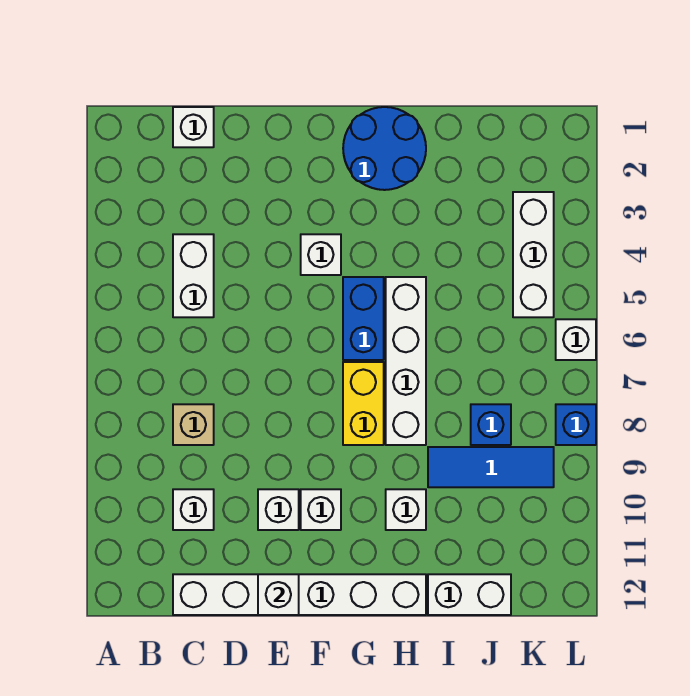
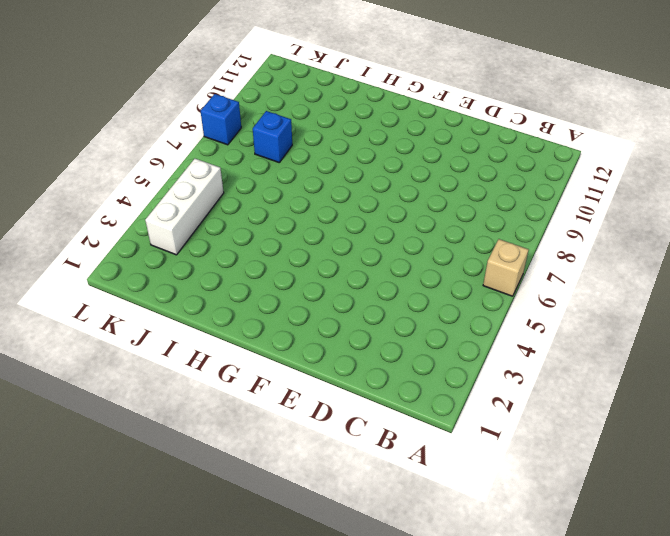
tan 1x1 brick [483,239,529,296] -> tan 1x1 brick moved to [173,404,214,445]
none -> white 1x1 brick [173,107,214,147]
none -> white 1x2 brick [173,234,214,317]
none -> white 1x1 brick [173,489,214,530]

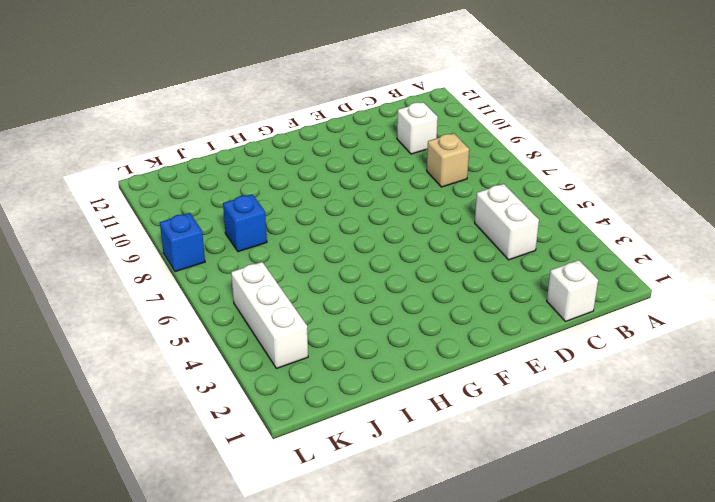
none -> white 1x6 brick [173,574,426,615]
none -> white 1x1 brick [258,489,299,530]
none -> white 1x1 brick [301,234,341,275]

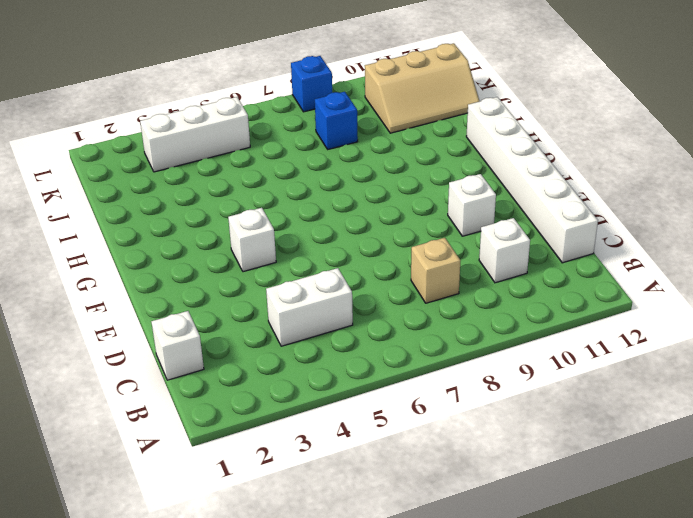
tan 2x3 slope [365,43,480,133] -> white 1x2 brick [428,574,511,615]
none -> white 1x1 brick [301,489,341,530]
none -> blue 2x2 round brick [343,107,426,190]
none -> blue 1x2 brick [343,277,384,360]

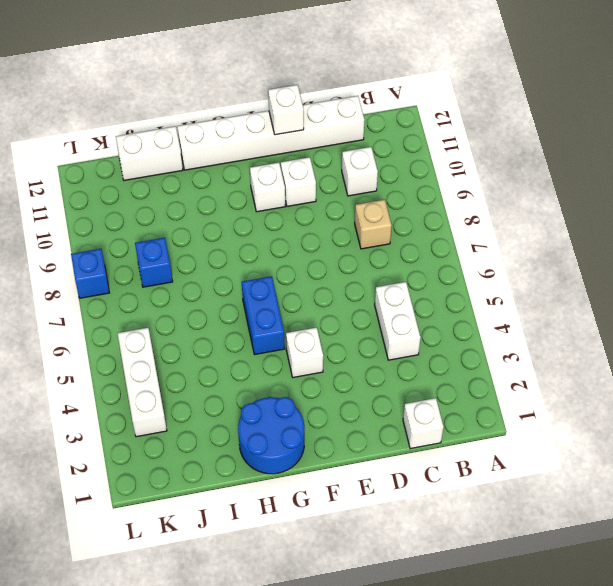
none -> yellow 1x2 brick [343,362,384,445]
none -> white 1x4 brick [386,277,426,445]
none -> white 1x1 brick [386,489,426,530]

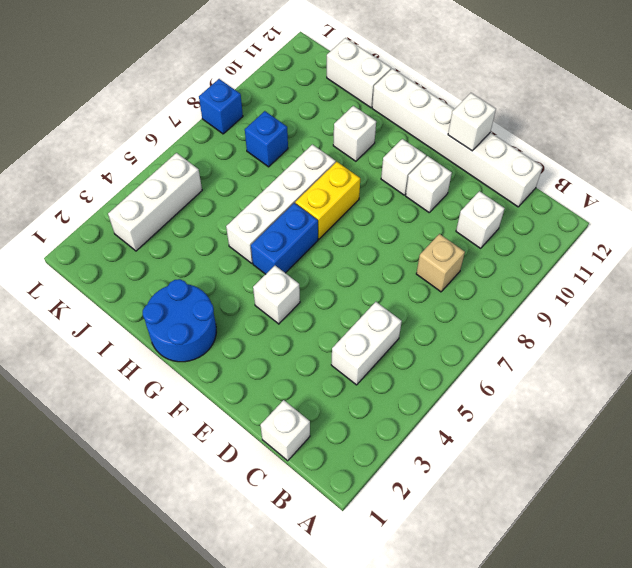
none -> blue 1x3 tile [428,447,554,487]
none -> white 1x1 brick [556,319,596,360]

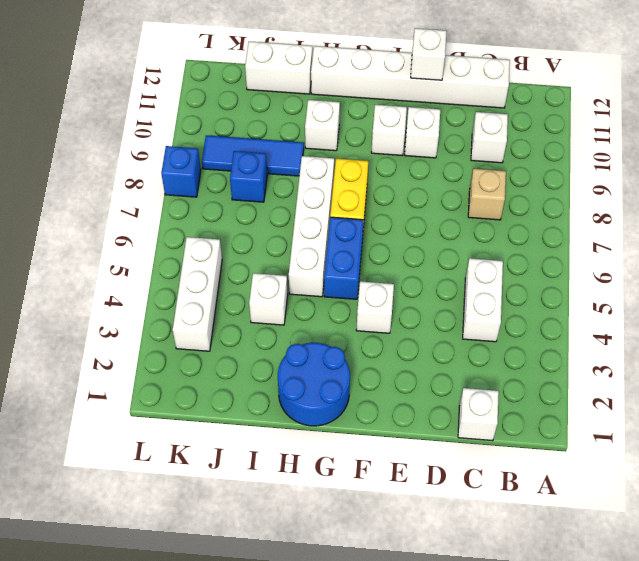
white 1x1 brick [249,273,288,325] -> white 1x1 brick moved to [556,319,596,360]

